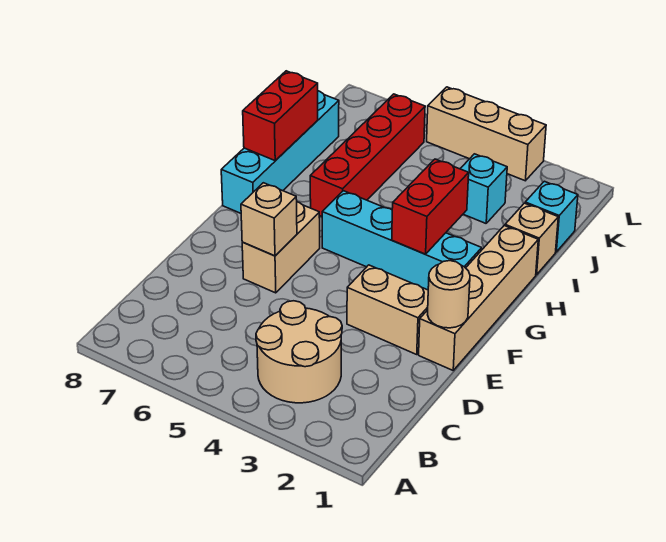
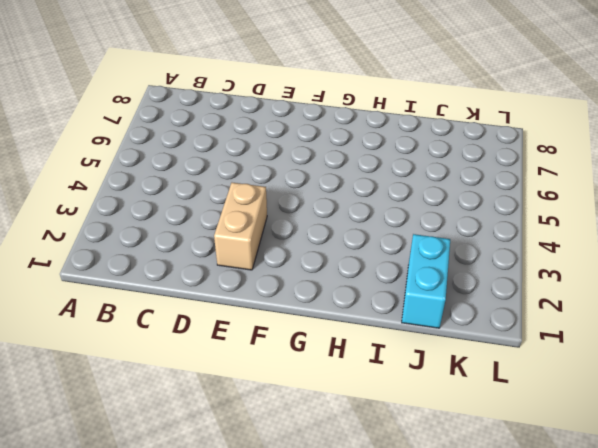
cyan 1x2 brick [402,234,450,328] -> cyan 1x1 brick [525,181,578,252]
none -> tan 2x2 round brick [256,301,342,403]
none -> tan 1x4 brick [419,226,538,370]
none -> tan 1x2 brick [242,202,320,293]

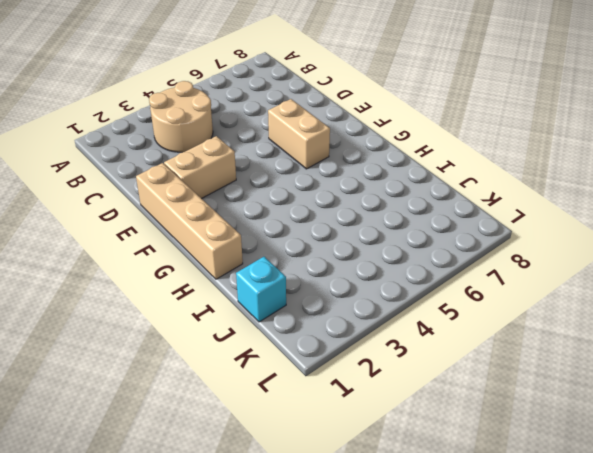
none -> cyan 1x4 brick [322,191,482,290]
none -> cyan 1x4 brick [221,91,339,213]
none -> red 1x4 brick [310,94,425,217]

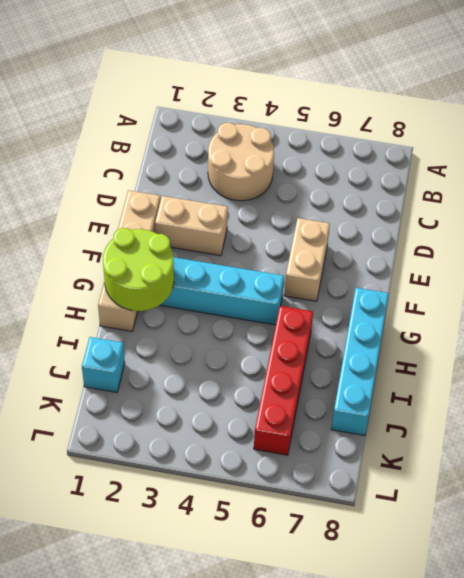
lime 2x2 round brick [103,228,174,311] -> none
none -> tan 1x1 brick [505,203,558,275]
none -> cyan 1x1 brick [460,154,507,223]
none -> tan 1x3 brick [427,87,546,181]

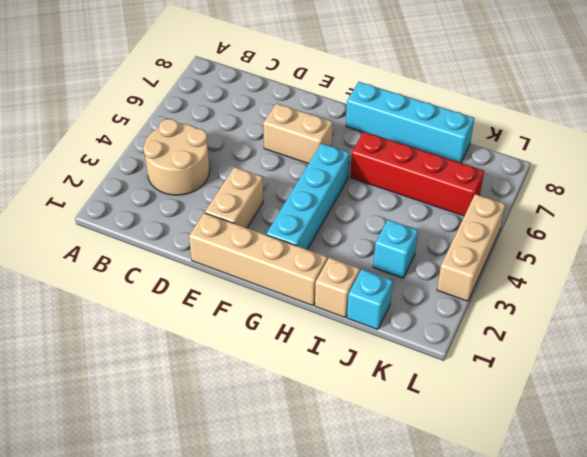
none -> tan 1x1 round brick [428,261,470,328]
none -> tan 1x1 brick [241,183,297,256]
none -> red 1x2 brick [392,159,469,254]

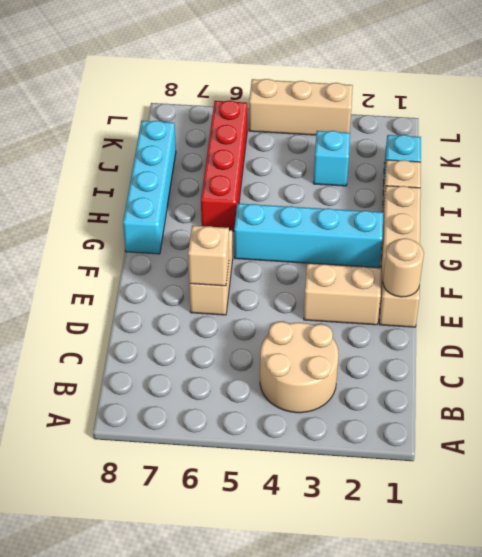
none -> red 1x2 brick [392,159,469,254]
none -> red 1x2 brick [243,71,318,161]

